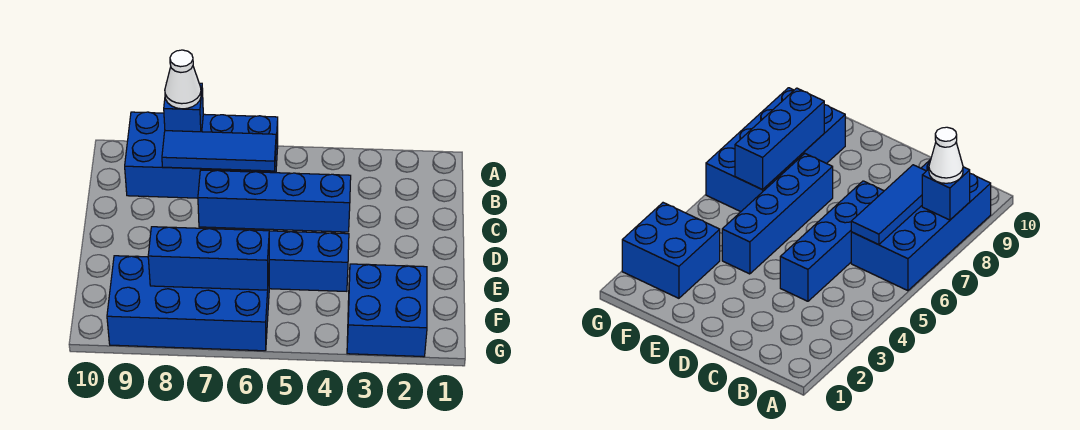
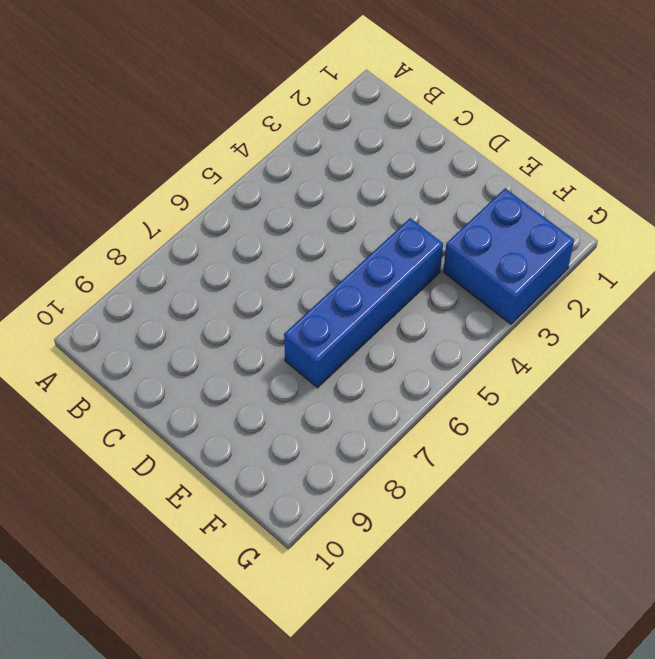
none -> blue 2x4 brick [125,112,278,198]
none -> blue 1x4 brick [198,170,351,232]

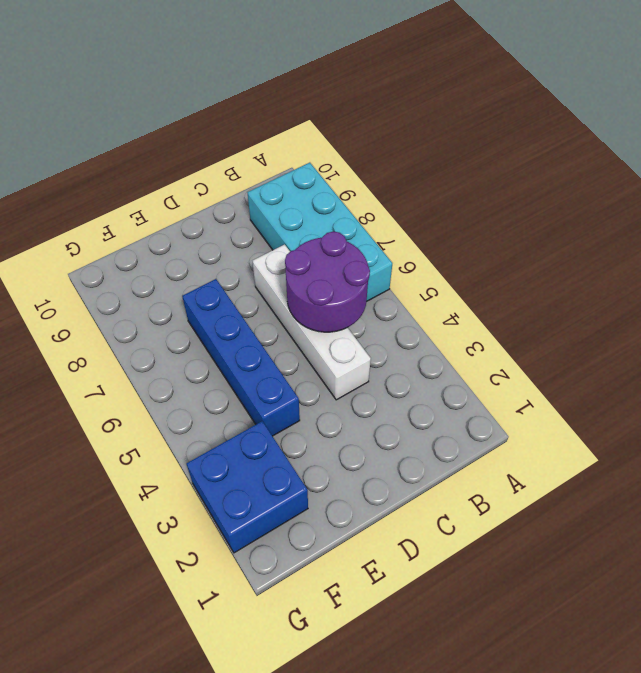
cyan 2x4 brick [247,163,392,302] -> blue 2x4 brick [125,112,278,198]
purple 2x2 round brick [285,231,370,332] -> blue 1x3 tile [162,131,276,171]
white 1x4 brick [253,244,371,400] -> blue 1x4 brick [198,170,351,232]
none -> blue 2x4 brick [107,256,269,351]
none -> blue 1x1 brick [164,83,203,132]

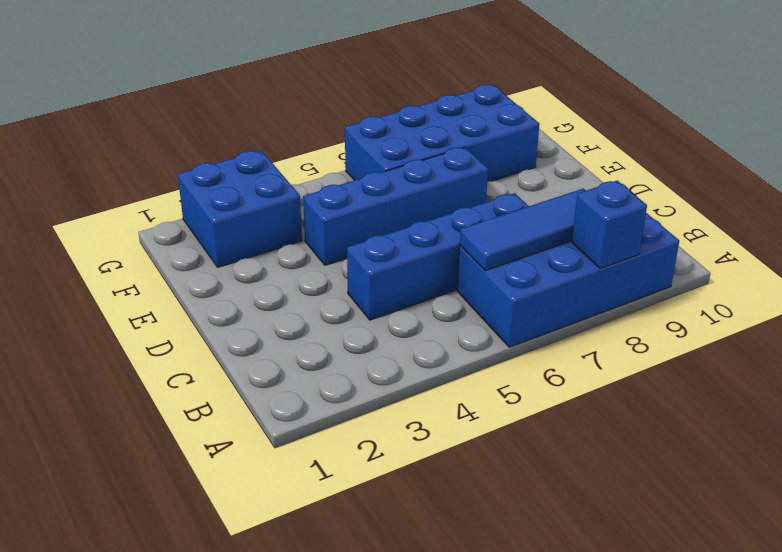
none -> blue 1x3 brick [148,227,269,290]
none -> white 1x1 cone [165,50,201,109]

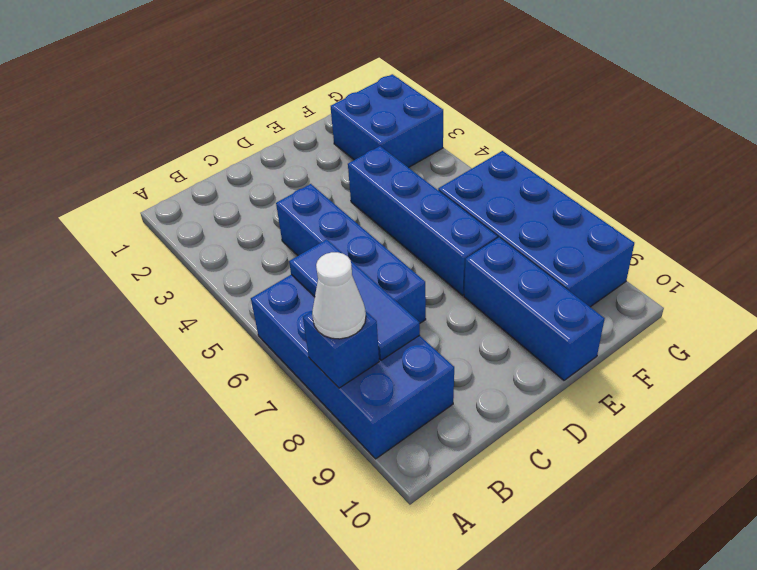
blue 1x3 brick [464,237,605,380] -> blue 1x3 brick moved to [148,227,269,290]

